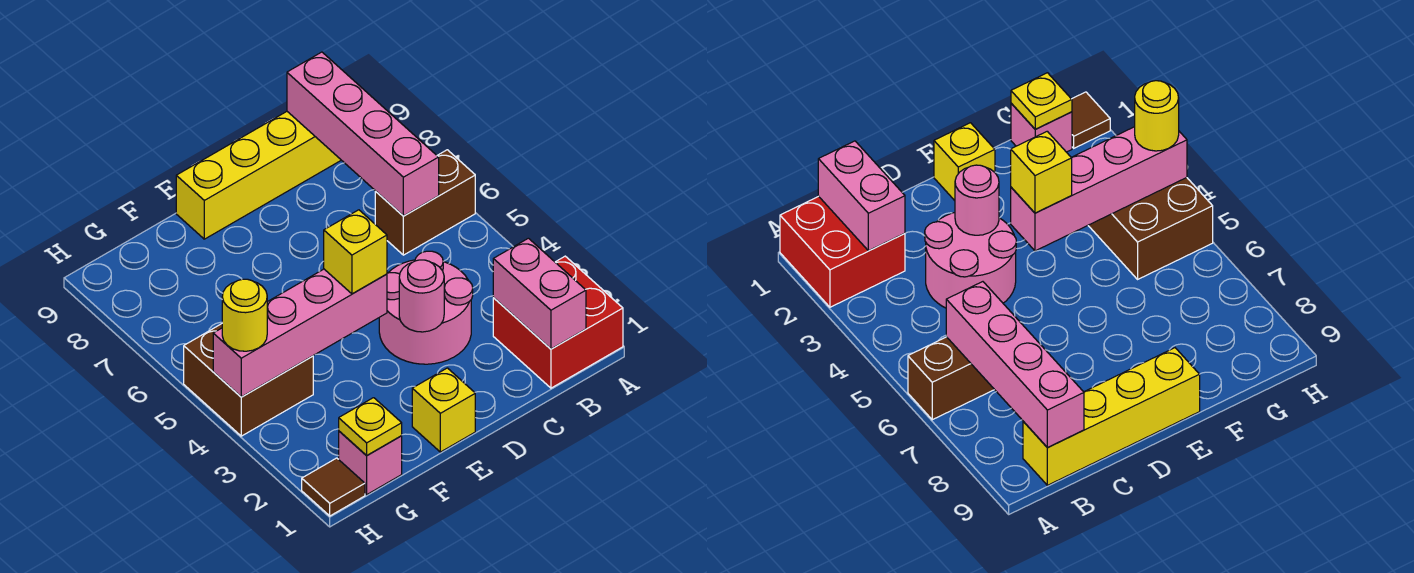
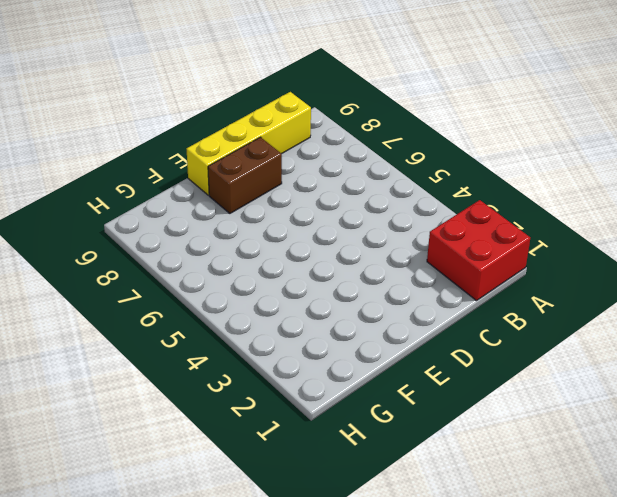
brown 1x2 brick [208,137,282,213] -> brown 1x2 brick moved to [375,150,475,255]
none -> pink 2x2 round brick [379,251,473,364]
none -> yellow 1x1 brick [412,368,475,452]
none -> pink 1x1 brick [339,431,402,494]

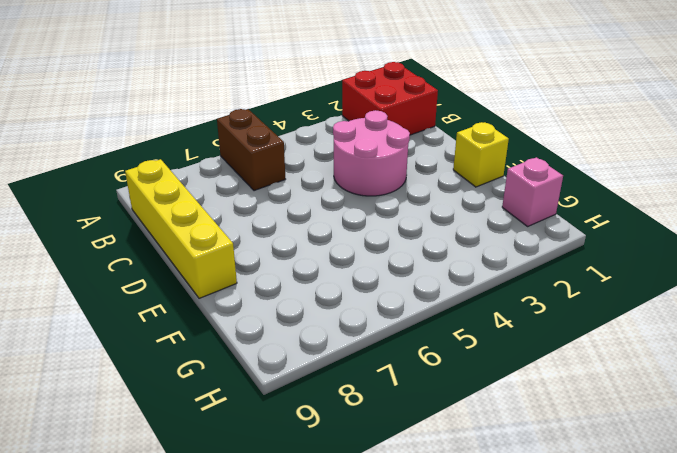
none -> brown 2x2 brick [184,324,313,436]
none -> brown 1x1 tile [302,458,365,516]
none -> pink 1x2 brick [493,238,586,349]

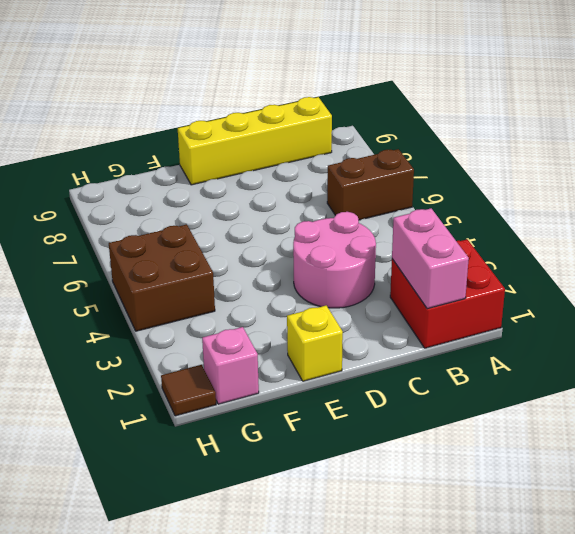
none -> pink 1x4 brick [287,52,439,216]
none -> pink 1x1 round brick [399,260,444,332]
none -> pink 1x4 brick [213,269,387,397]

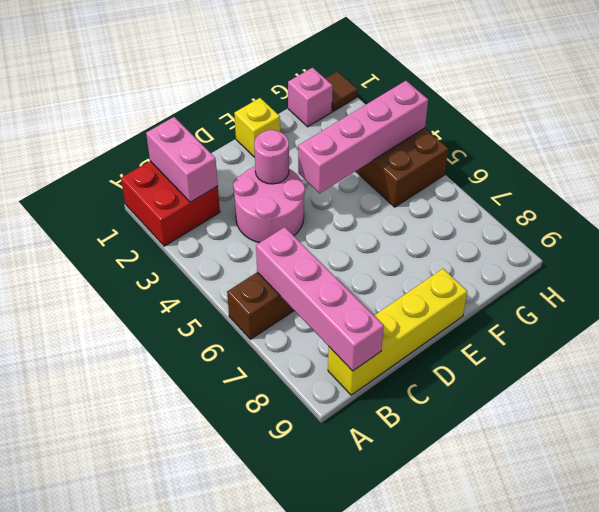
none -> yellow 1x1 plate [339,398,402,456]
none -> yellow 1x1 brick [324,210,387,294]
none -> yellow 1x1 round brick [222,279,267,351]

